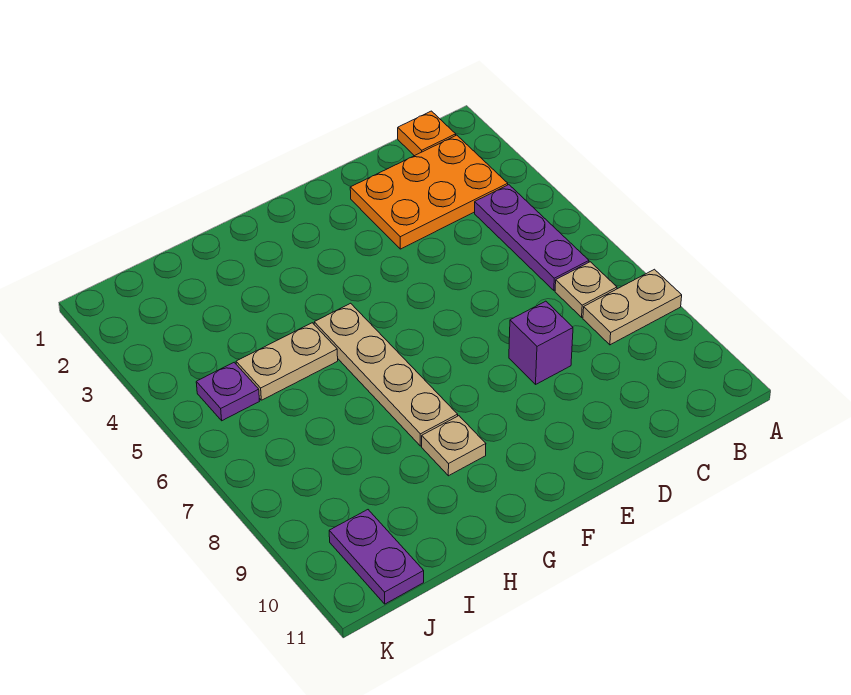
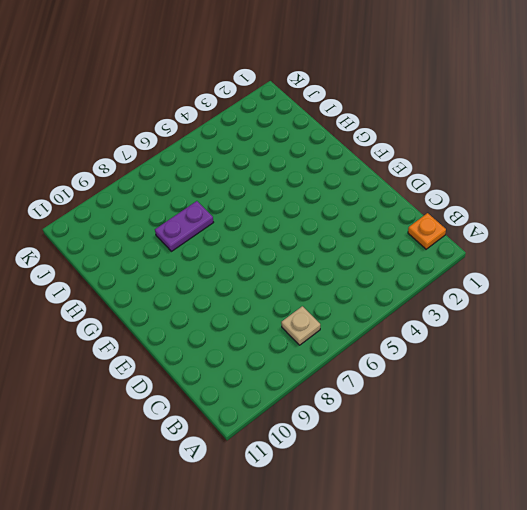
purple 1x2 plate [155,201,214,251] -> purple 1x2 plate moved to [329,510,424,604]
none -> tan 1x2 plate [583,269,682,345]
none -> orange 2x3 plate [350,135,508,249]

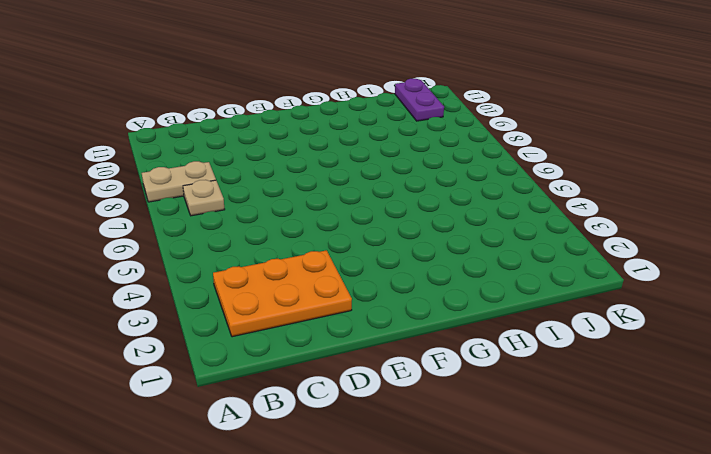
none -> orange 1x1 plate [398,111,456,156]
none -> purple 1x3 plate [475,185,589,290]

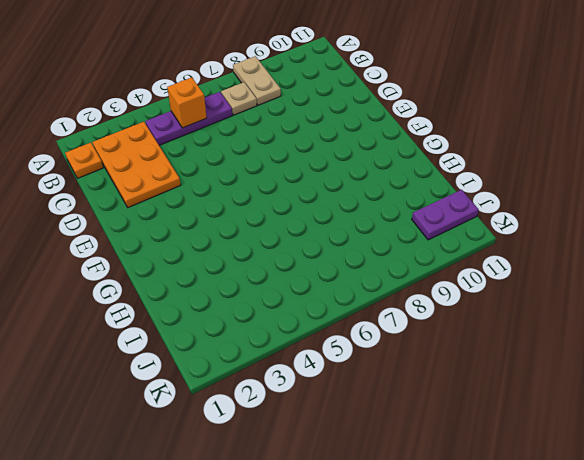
orange 1x1 brick [167,78,207,128] -> none
none -> purple 1x1 brick [509,301,573,384]
none -> tan 1x4 plate [314,303,458,446]

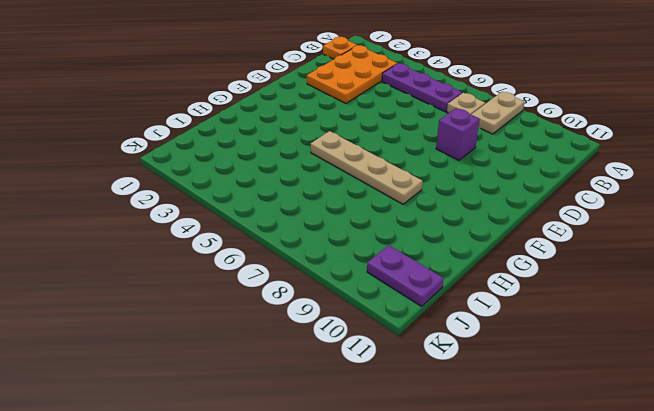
none -> tan 1x1 plate [422,416,486,476]
none -> tan 1x2 plate [236,323,338,400]

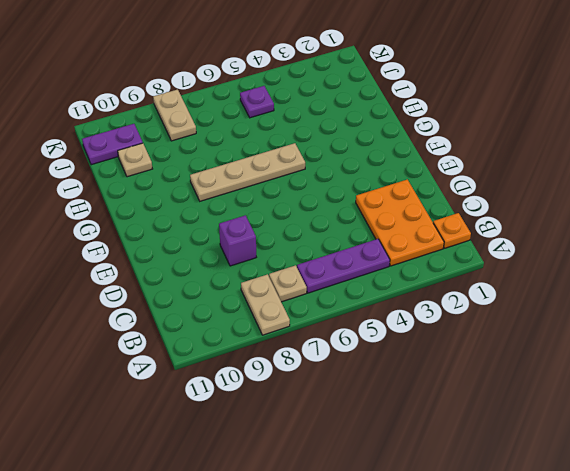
tan 1x1 plate [118,143,152,177] -> tan 1x1 plate moved to [422,416,486,476]
tan 1x2 plate [153,89,196,141] -> tan 1x2 plate moved to [236,323,338,400]

